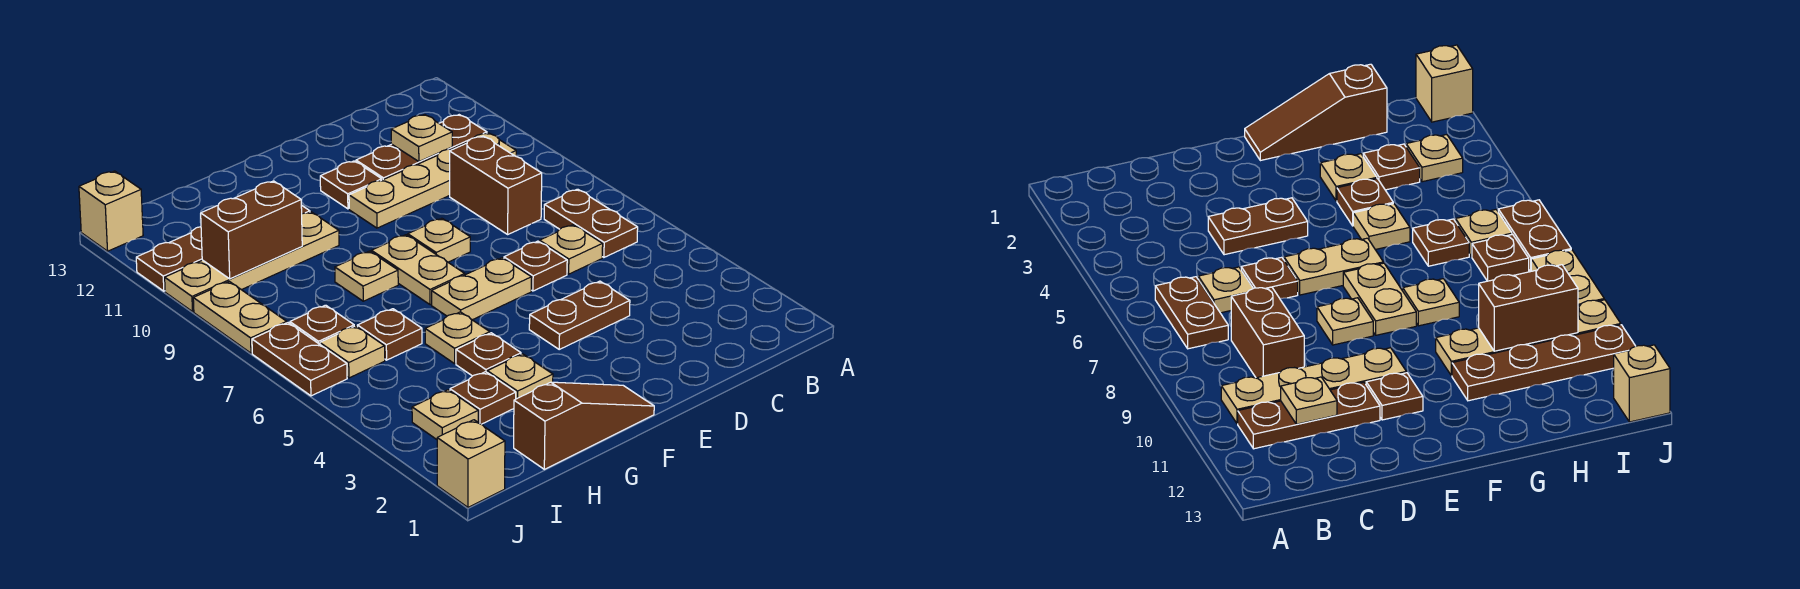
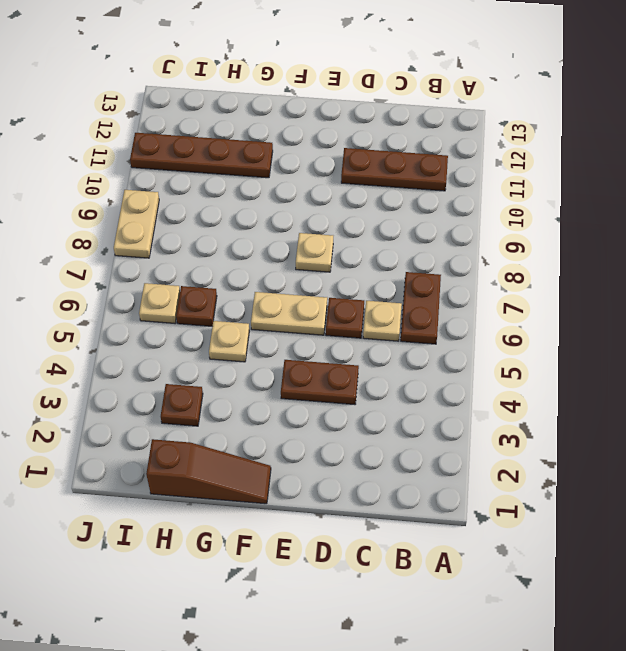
none -> tan 1x4 plate [349,133,516,228]
none -> brown 1x2 brick [450,136,542,234]
none -> brown 1x1 plate [320,161,382,209]

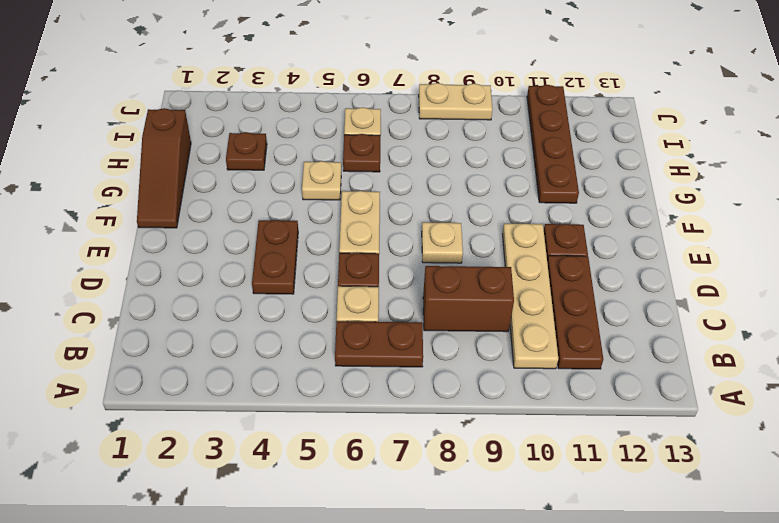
none -> tan 1x2 plate [372,235,465,305]
none -> tan 1x1 plate [487,354,553,399]
none -> brown 1x1 plate [456,333,521,376]

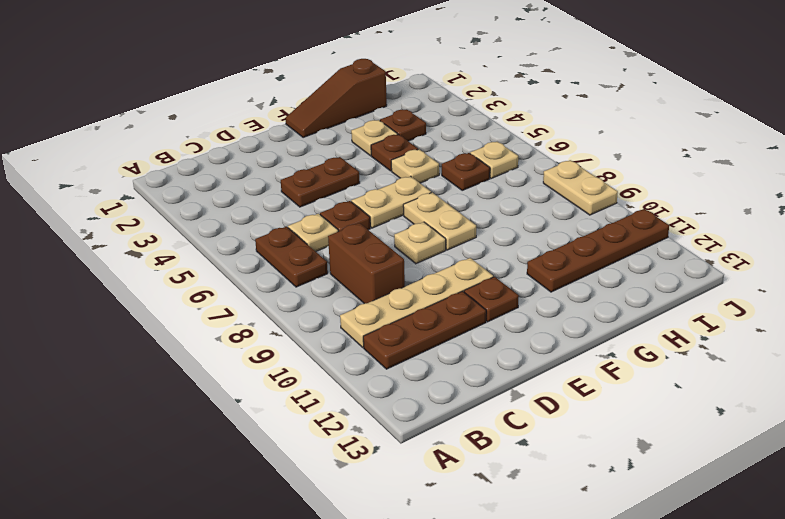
none -> tan 1x1 plate [335,251,398,301]
none -> tan 1x4 plate [165,212,339,312]
none -> tan 1x1 plate [412,390,478,439]

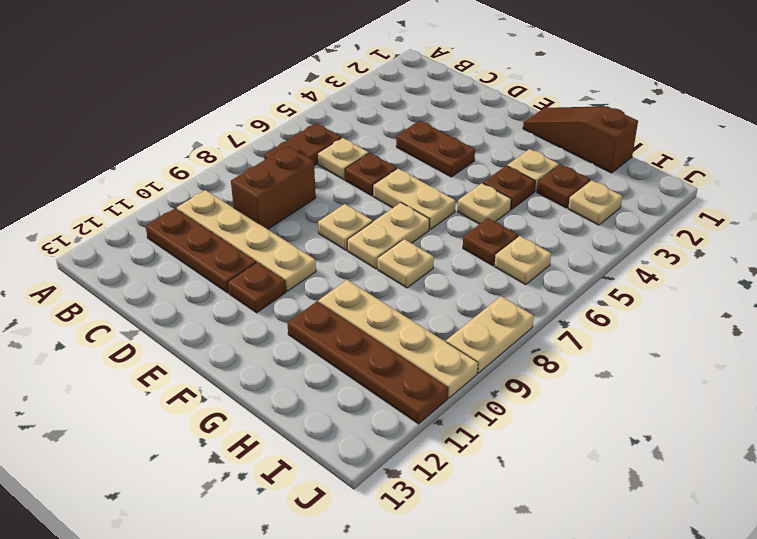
none -> brown 1x1 plate [290,305,354,344]
none -> tan 1x1 brick [437,420,505,507]
none -> brown 1x2 plate [252,323,347,396]

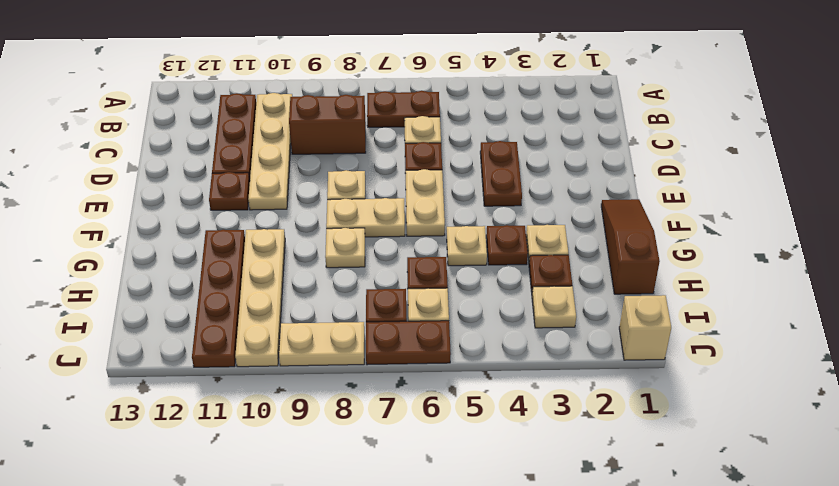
none -> tan 1x1 brick [79,171,143,251]
none -> tan 1x1 plate [391,115,452,162]
none -> brown 1x2 brick [201,181,302,279]

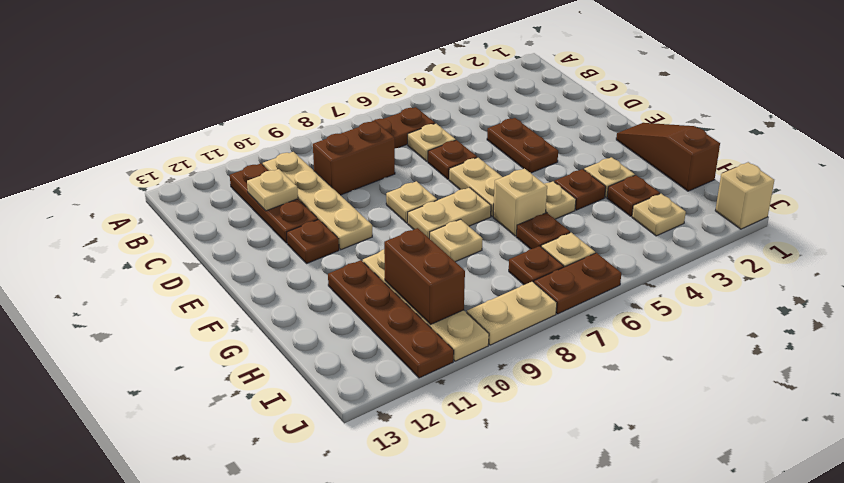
tan 1x1 brick [493,169,547,236] -> tan 1x1 brick moved to [79,171,143,251]

